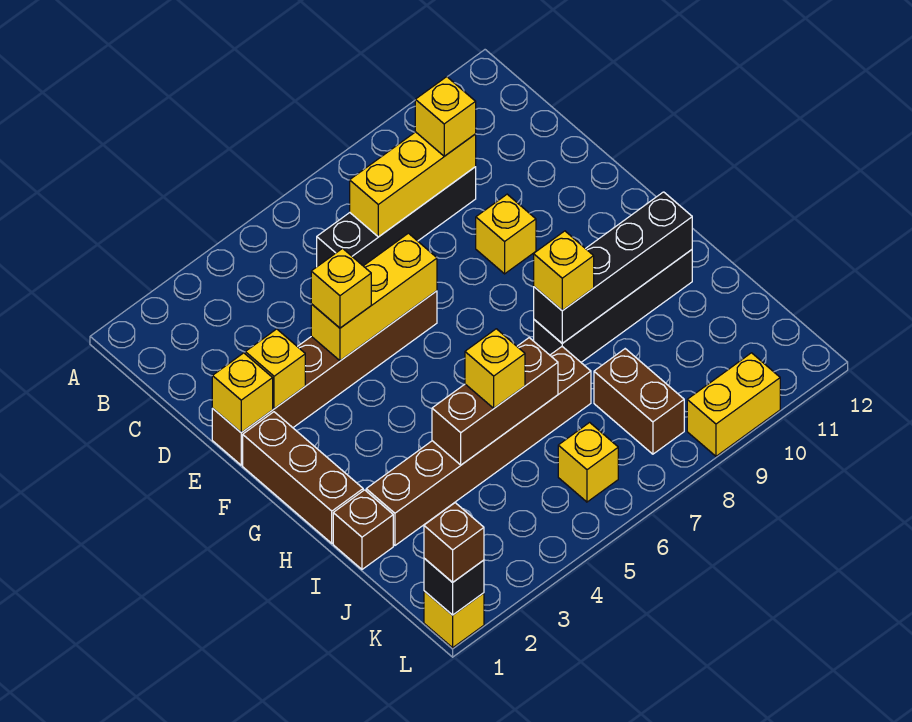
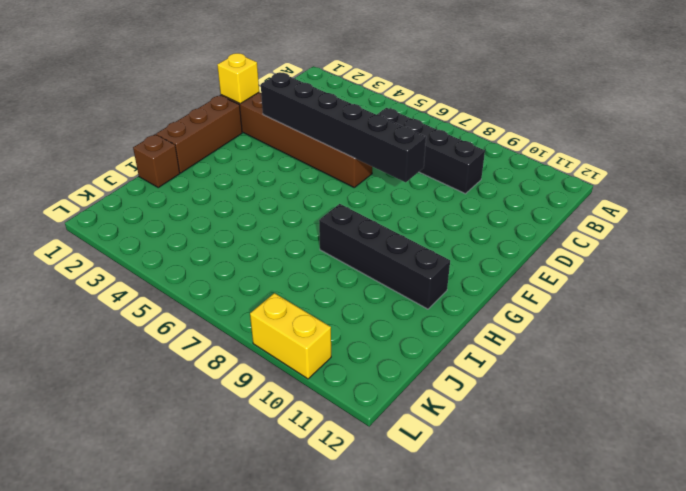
black 1x6 brick [261,73,426,182] -> yellow 1x3 brick [311,233,437,361]
none -> yellow 1x1 brick [476,194,536,274]
none -> brown 1x6 brick [366,347,591,545]
none -> brown 1x2 brick [594,349,684,454]

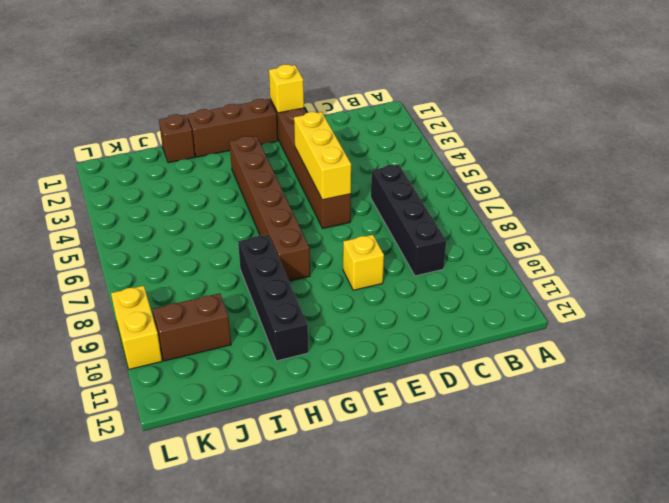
brown 1x6 brick [229,136,310,281] -> brown 1x6 brick moved to [366,347,591,545]
brown 1x2 brick [153,293,231,361] -> brown 1x2 brick moved to [594,349,684,454]
none -> yellow 1x1 brick [558,422,618,502]
none -> yellow 1x1 brick [424,591,484,648]
none -> yellow 1x3 brick [350,132,476,237]

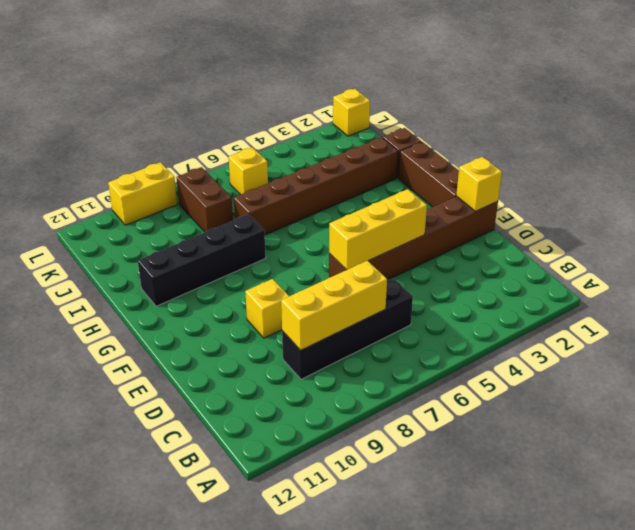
none -> yellow 1x1 brick [245,329,305,409]
none -> black 1x4 brick [534,192,692,343]
none -> brown 1x3 brick [432,338,558,465]

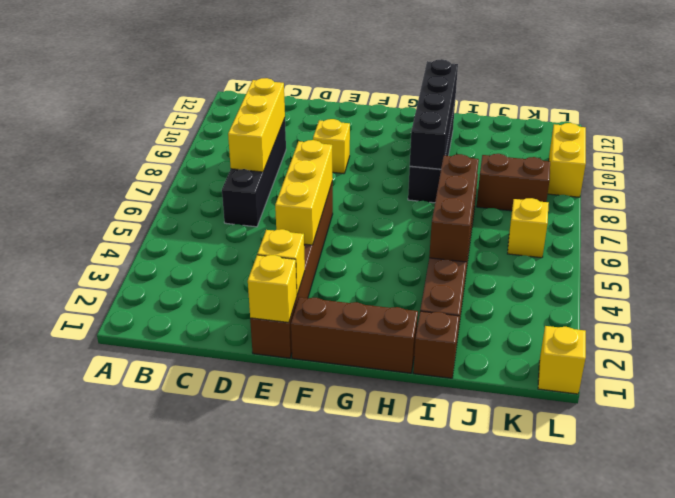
none -> black 1x1 brick [424,558,484,615]
none -> yellow 1x1 brick [415,77,476,156]
none -> yellow 1x1 brick [311,248,371,328]

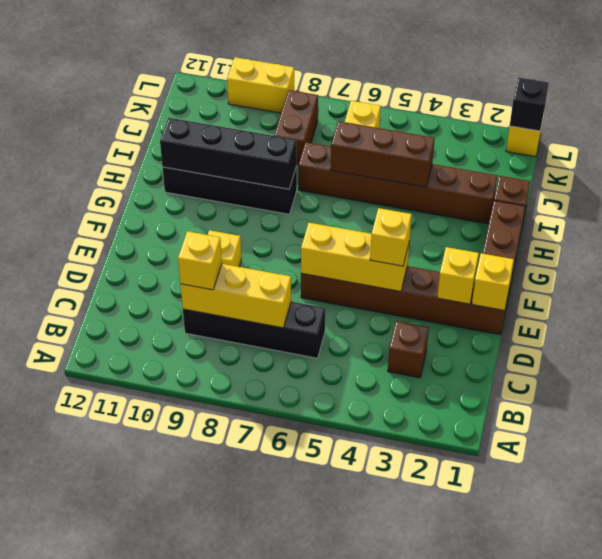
brown 1x1 brick [388,321,429,378] -> brown 1x1 brick moved to [424,503,484,582]
none -> yellow 1x1 brick [534,231,594,311]
none -> yellow 1x1 brick [465,329,525,408]

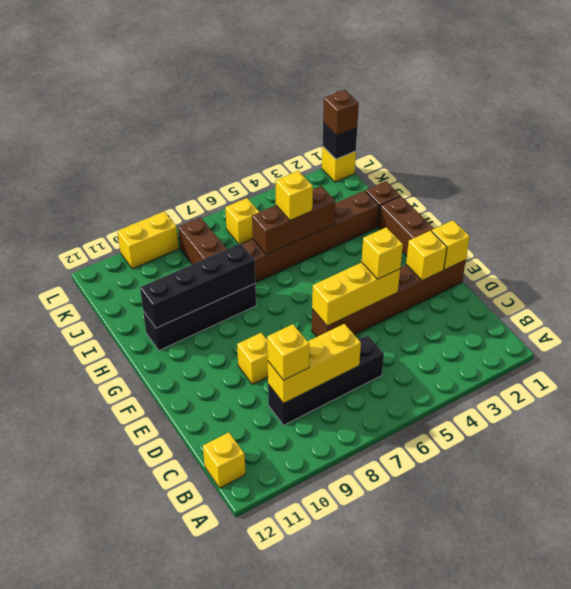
yellow 1x1 brick [203,433,245,488] -> yellow 1x1 brick moved to [534,231,594,311]

